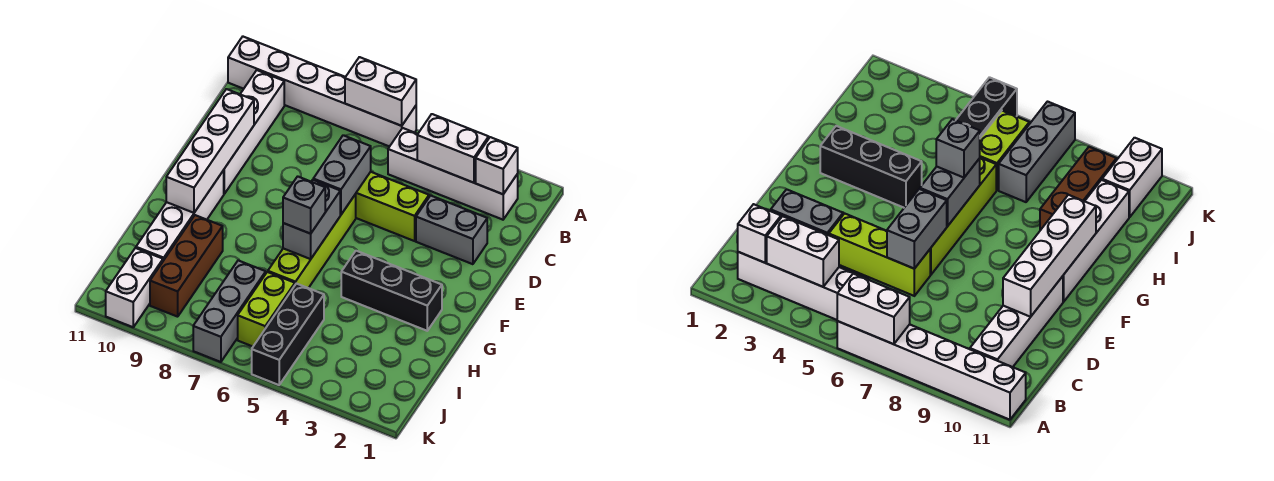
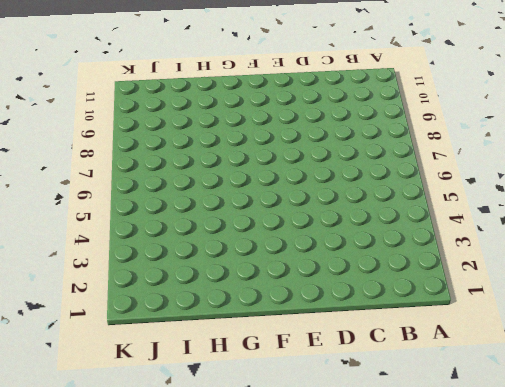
none -> white 1x6 brick [228,37,416,147]
none -> white 1x4 brick [388,128,518,220]
none -> white 1x4 brick [224,70,284,194]

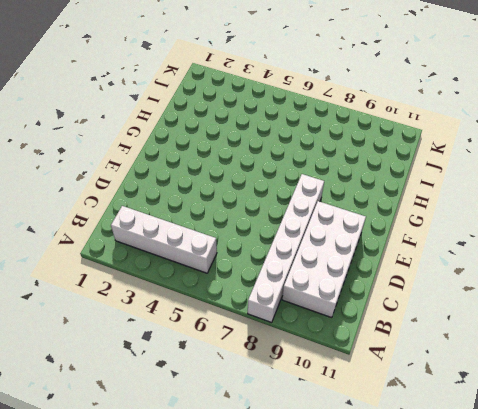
white 1x6 brick [248,174,324,322] -> white 1x6 brick turned to [228,37,416,147]
white 2x4 brick [282,201,366,318] -> white 1x4 brick [224,70,284,194]
none -> grey 1x2 brick [416,196,487,264]
none -> lime 1x3 brick [356,172,429,241]
none -> lime 1x4 brick [268,194,356,288]

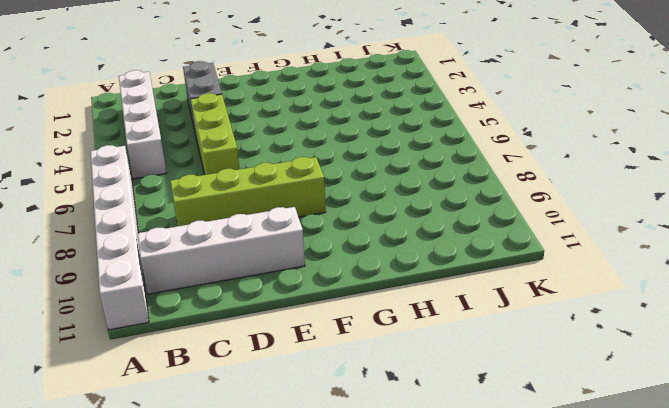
lime 1x4 brick [170,157,326,226] -> lime 1x4 brick moved to [268,194,356,288]
none -> white 1x4 brick [136,170,224,261]
none -> black 1x3 brick [341,251,442,331]
none -> brown 1x3 brick [150,215,223,317]

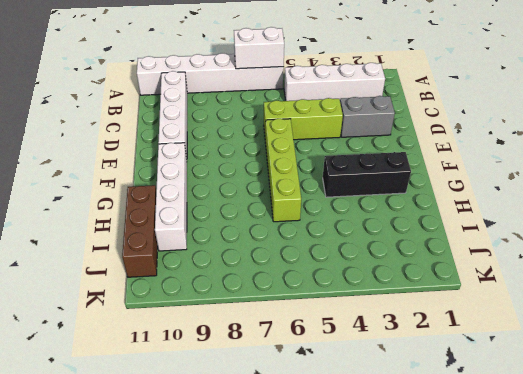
brown 1x3 brick [122,185,158,277] -> brown 1x3 brick moved to [150,215,223,317]
none -> black 1x3 brick [252,284,324,385]
none -> lime 1x2 brick [238,272,295,346]
none -> grey 1x3 brick [193,260,266,362]

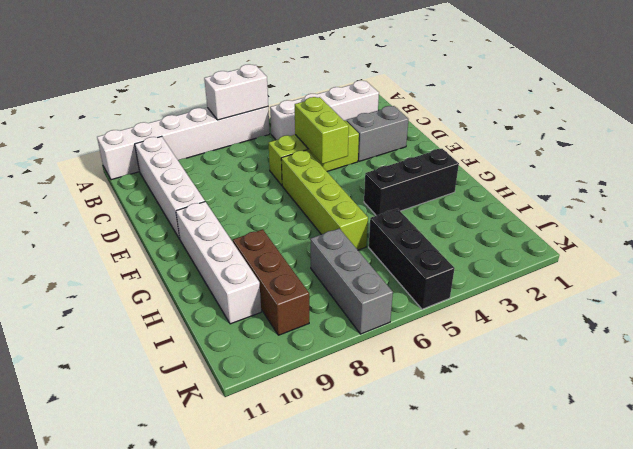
lime 1x2 brick [295,97,349,164] -> lime 1x2 brick moved to [238,272,295,346]
none -> white 1x2 brick [106,248,163,327]
none -> white 1x1 brick [476,137,518,194]
none -> white 1x2 brick [417,114,489,183]

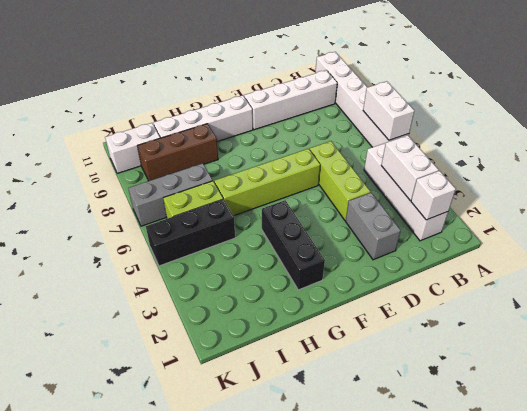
none -> grey 1x2 brick [313,135,371,215]
none -> white 1x4 brick [166,89,254,213]
none -> grey 1x2 brick [283,180,340,259]

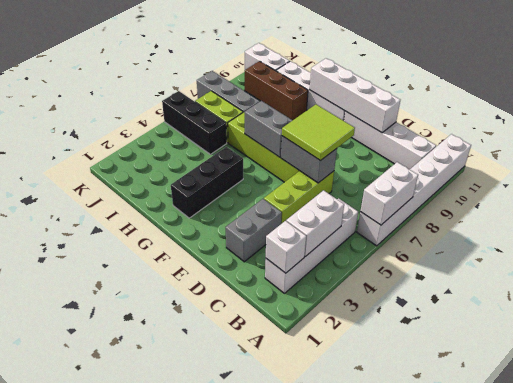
lime 2x2 tile [282,104,355,161] -> none
none -> grey 1x1 brick [283,176,325,234]

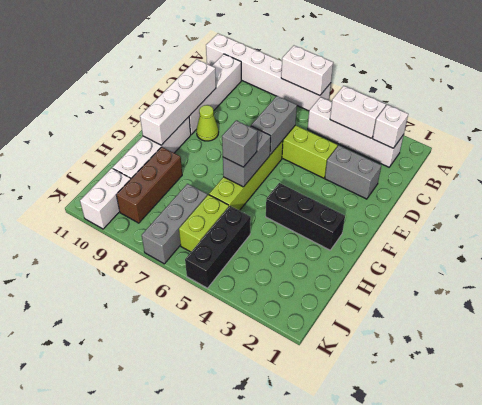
lime 1x1 cone [196,105,219,141] -> none

